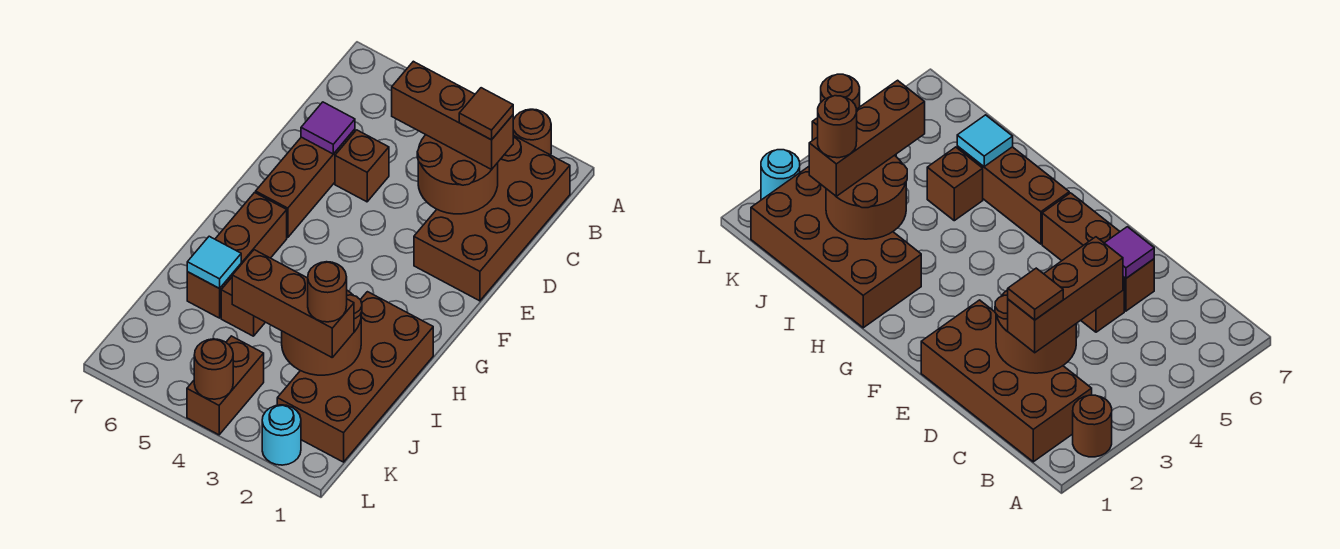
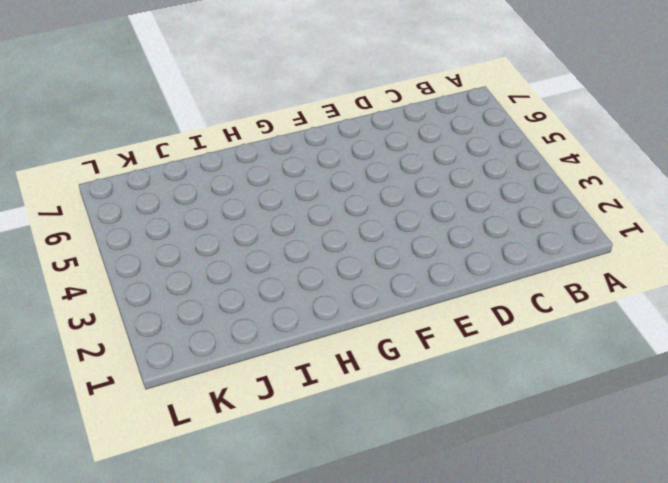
none -> brown 1x1 round brick [513,109,551,155]
none -> brown 2x4 brick [414,135,570,301]
none -> brown 1x1 brick [335,130,389,202]

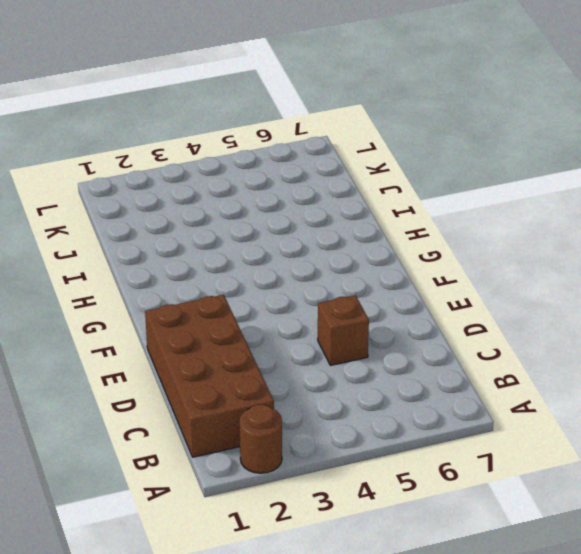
none -> brown 1x3 brick [256,129,355,238]
none -> brown 1x3 brick [187,193,287,318]
none -> brown 2x4 brick [277,292,433,462]

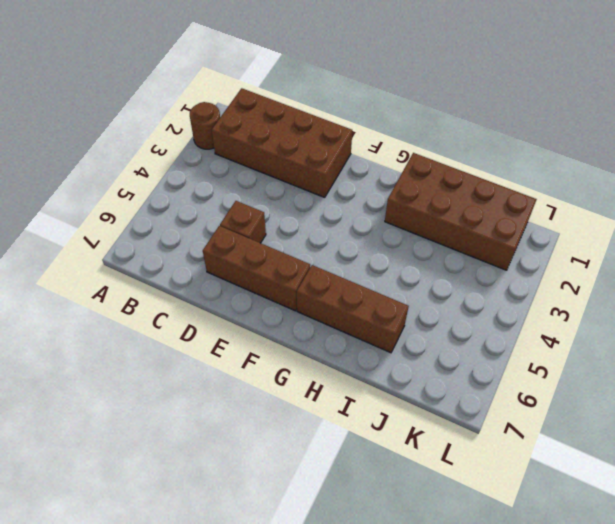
none -> brown 1x1 brick [221,278,265,336]
none -> brown 1x2 brick [187,336,264,435]
none -> cyan 1x1 round brick [262,405,301,465]

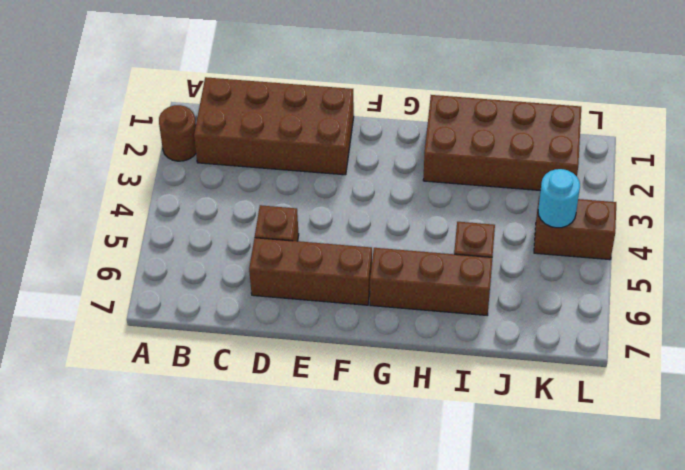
cyan 1x1 round brick [538,169,580,228] -> cyan 1x1 round brick moved to [262,405,301,465]
none -> brown 2x2 round brick [417,135,498,214]
none -> purple 1x1 tile [301,102,355,154]
none -> brown 2x2 round brick [282,290,362,375]

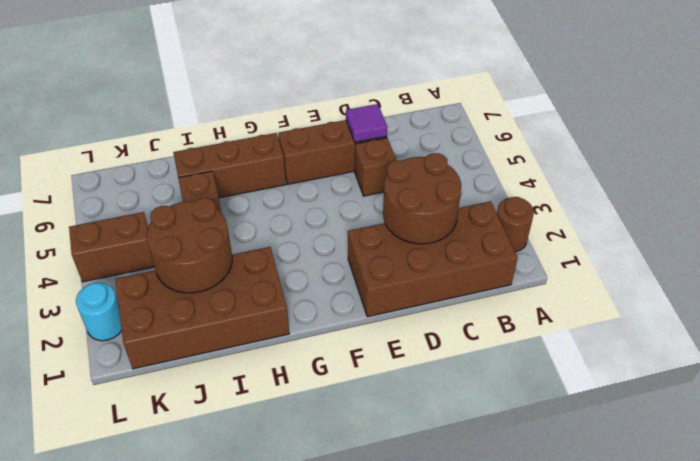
none -> cyan 1x1 tile [187,236,241,289]
none -> brown 1x1 round brick [194,339,233,399]
none -> brown 1x3 brick [392,61,513,169]

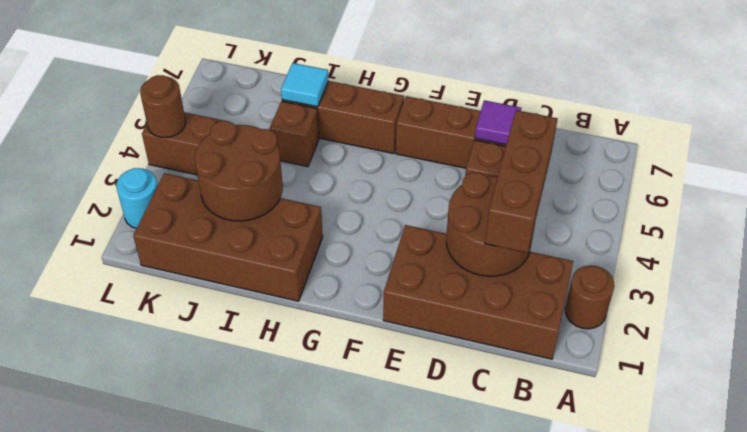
none -> brown 1x3 brick [232,250,354,357]
none -> brown 1x1 tile [459,88,513,140]
none -> brown 1x1 round brick [308,262,347,322]

